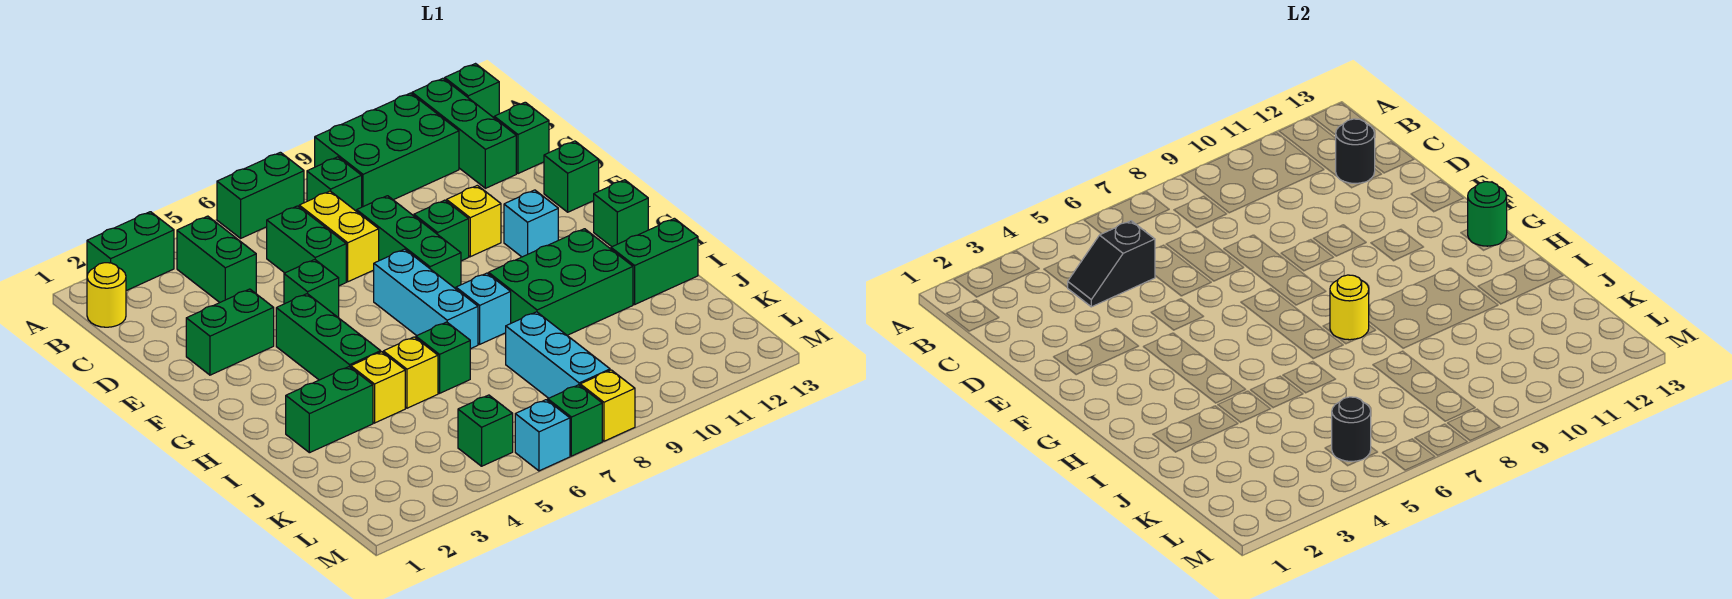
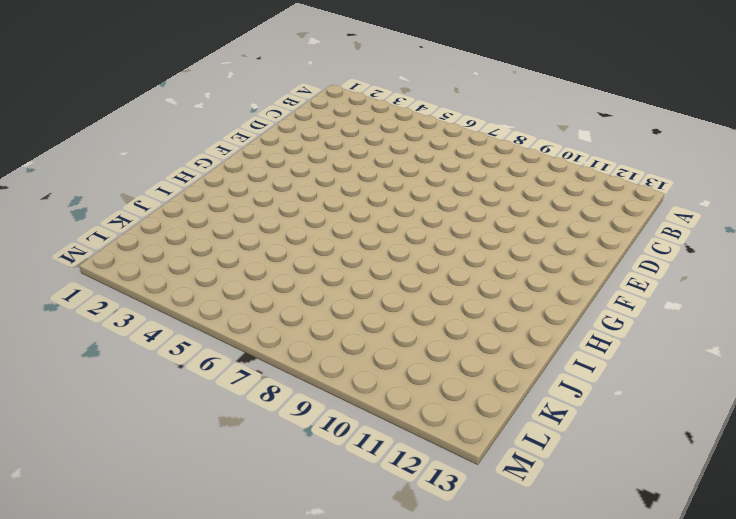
none -> green 1x2 brick [87,212,174,291]
none -> green 1x2 brick [217,152,304,238]
none -> green 2x3 brick [315,93,459,207]
none -> green 1x3 brick [412,78,516,188]

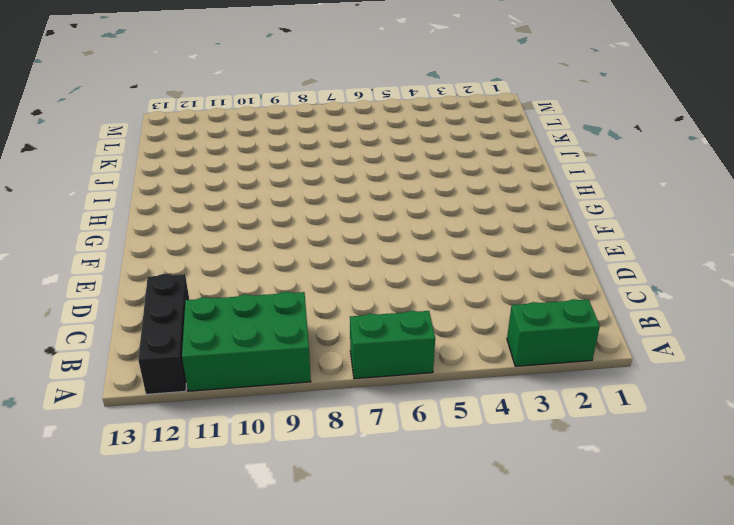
black 1x3 brick [138,274,189,394] -> green 1x3 brick [412,78,516,188]
none -> green 1x1 brick [445,64,499,118]
none -> yellow 1x1 round brick [87,263,126,327]
none -> green 1x2 brick [177,216,256,303]
none -> green 1x1 brick [307,157,362,211]

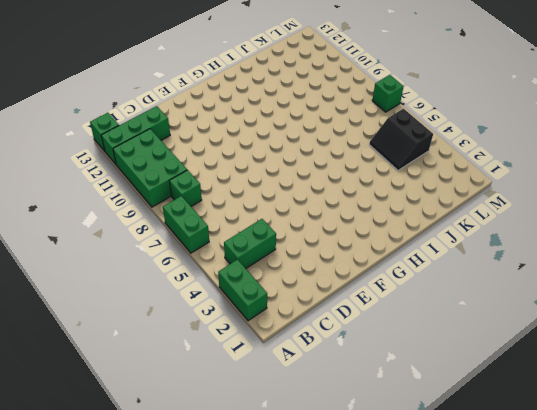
black 2x2 slope [369,109,433,170] -> green 1x1 brick [458,395,513,466]
none -> yellow 1x1 round brick [87,263,126,327]
none -> green 1x2 brick [267,206,346,286]
none -> yellow 1x2 brick [299,191,379,282]
none -> green 1x1 brick [494,102,549,174]

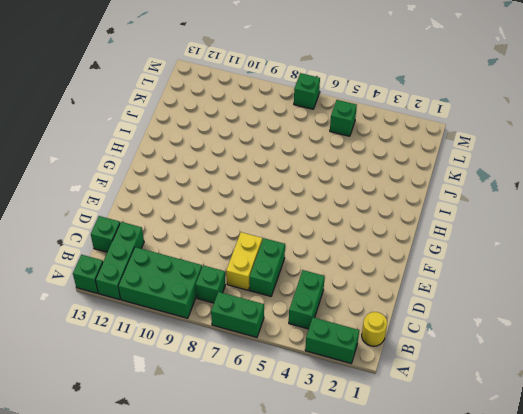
none -> green 1x3 brick [357,196,461,289]
none -> green 1x2 brick [186,289,274,375]
none -> green 1x1 brick [284,260,339,317]
none -> green 1x1 brick [414,200,469,261]

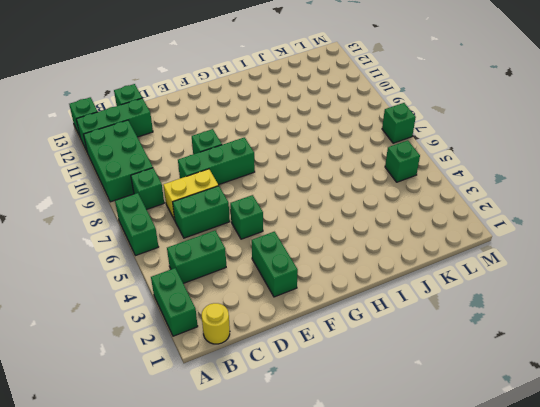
none -> yellow 1x1 brick [447,185,501,257]
none -> green 1x1 brick [544,141,599,212]
none -> green 1x3 brick [276,294,381,380]
none -> cyan 1x3 brick [374,249,478,349]

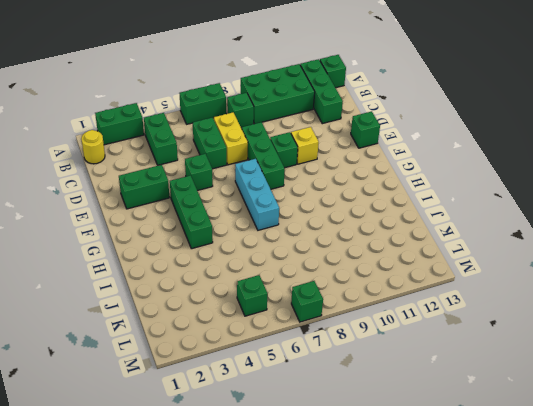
none -> green 1x1 brick [494,102,549,174]
none -> cyan 1x1 brick [504,190,558,257]
none -> green 1x1 brick [594,180,648,247]
none -> cyan 1x1 brick [456,273,511,344]

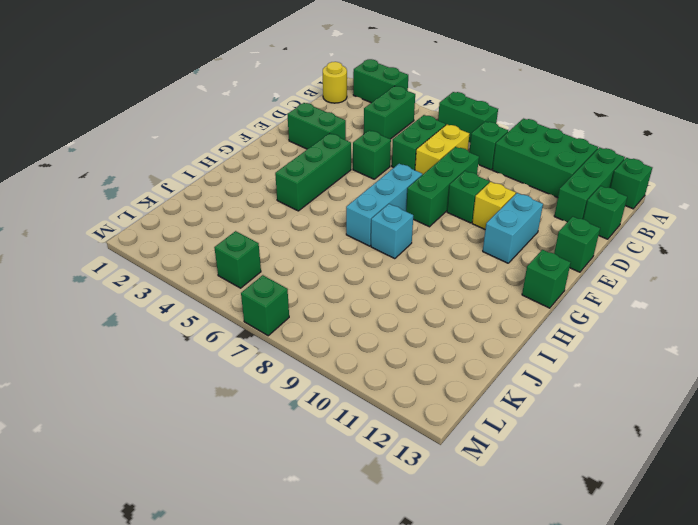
cyan 1x2 brick [483,193,543,263] -> cyan 1x1 brick [504,190,558,257]
none -> green 2x3 brick [489,229,633,335]
none -> green 1x2 brick [286,367,373,453]
none -> yellow 1x1 brick [351,352,405,423]
none -> yellow 1x1 brick [383,337,438,408]

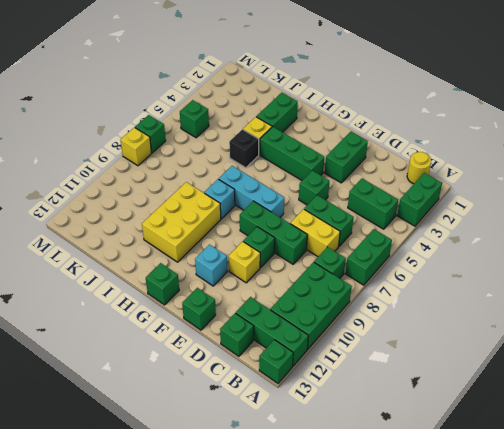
yellow 2x3 brick [142,182,221,262] -> green 2x3 brick [489,229,633,335]
black 1x1 brick [229,129,259,168] -> yellow 1x1 brick [383,337,438,408]
none -> green 1x1 brick [416,322,470,393]
none -> green 1x2 brick [611,218,698,304]
none -> cyan 1x3 brick [506,312,610,398]
none -> cyan 1x1 brick [515,400,570,471]

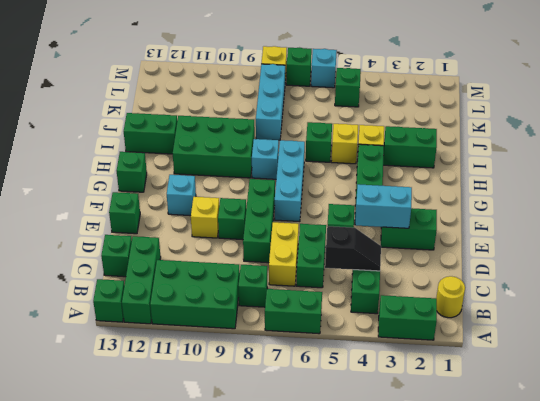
cyan 1x2 brick [355,184,412,228] -> none
none -> black 1x1 round brick [1336,119,1375,184]
none -> green 1x1 round brick [1468,182,1507,246]
none -> yellow 1x1 round brick [1330,275,1369,340]
none -> black 1x1 round brick [1332,397,1371,462]

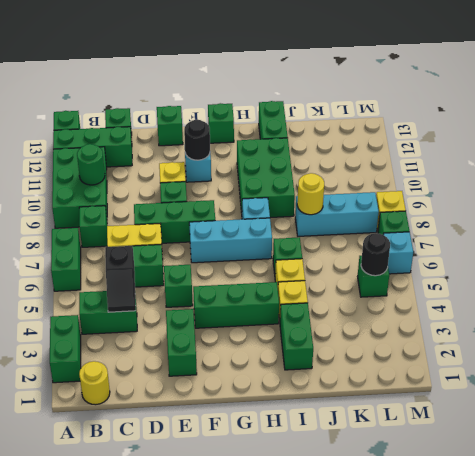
green 1x1 round brick [77,144,105,185] -> green 1x1 round brick moved to [1468,182,1507,246]
black 1x1 round brick [184,120,210,160] -> black 1x1 round brick moved to [1336,119,1375,184]
yellow 1x1 round brick [297,173,324,215] -> yellow 1x1 round brick moved to [1330,275,1369,340]

